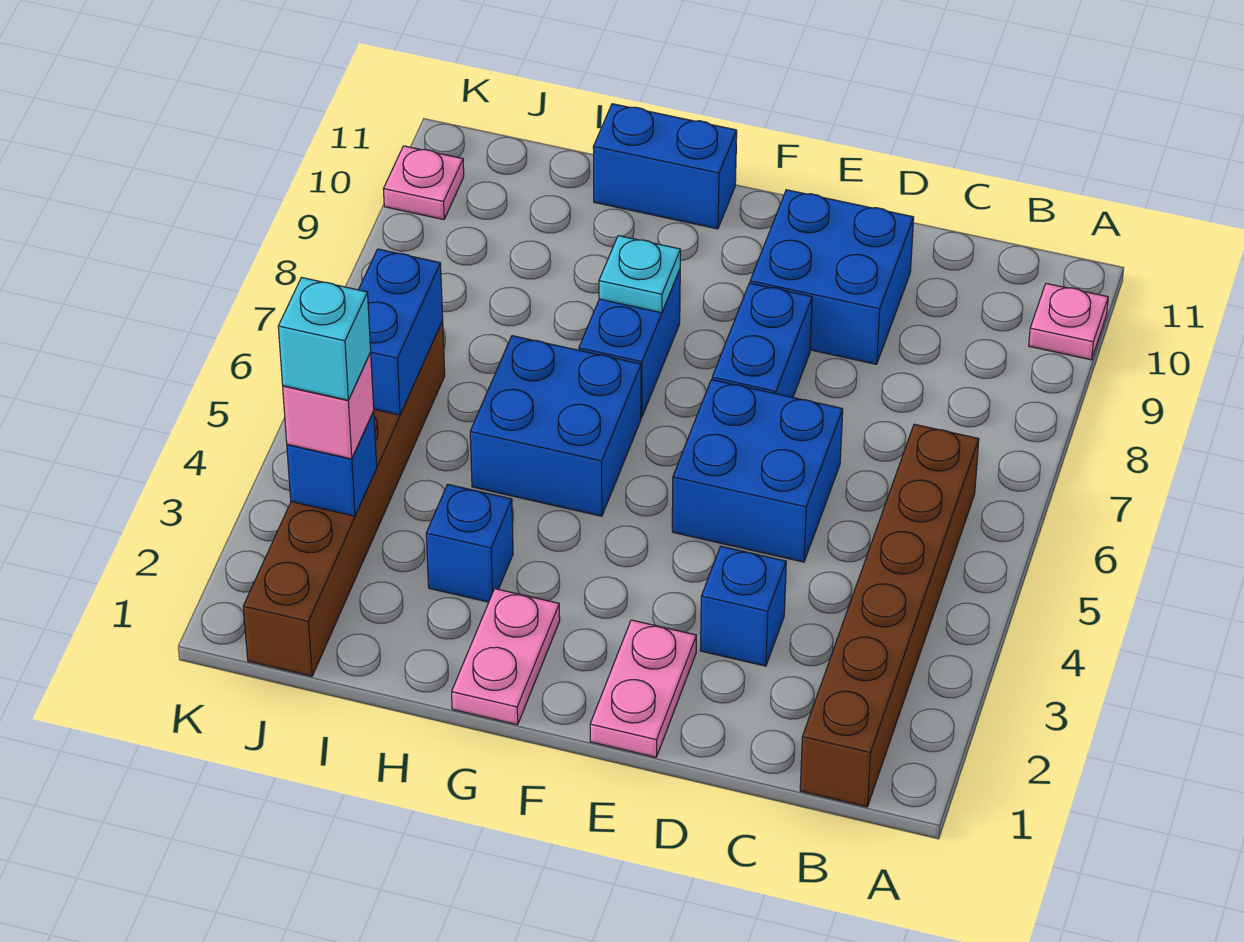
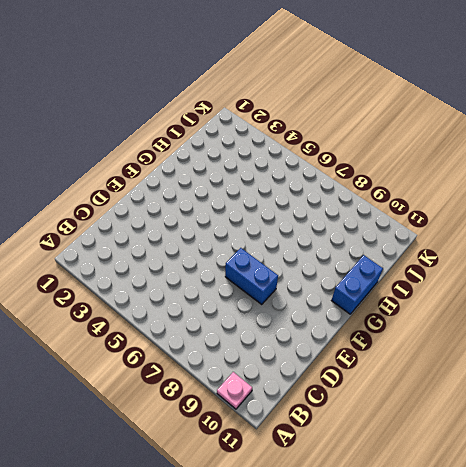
none -> brown 1x6 brick [800,424,979,807]
none -> blue 1x1 brick [700,546,786,666]
none -> blue 2x2 brick [672,380,843,562]

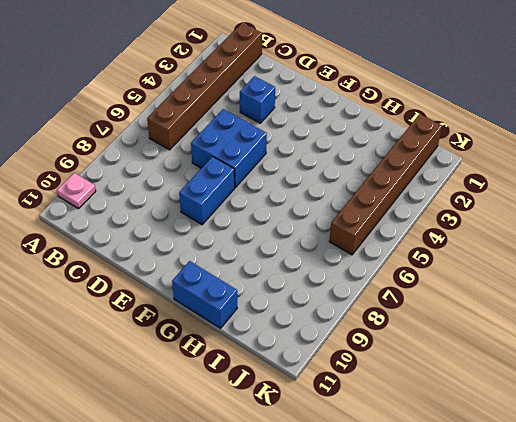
none -> blue 2x2 brick [750,190,914,364]
none -> pink 1x2 plate [590,620,696,757]
none -> pink 1x2 plate [452,589,560,725]

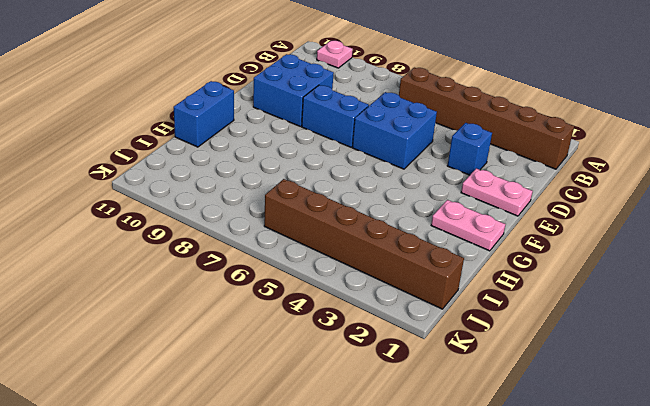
none -> blue 2x2 brick [470,336,641,516]
none -> blue 1x2 brick [579,270,680,417]
none -> blue 1x1 brick [426,484,513,602]

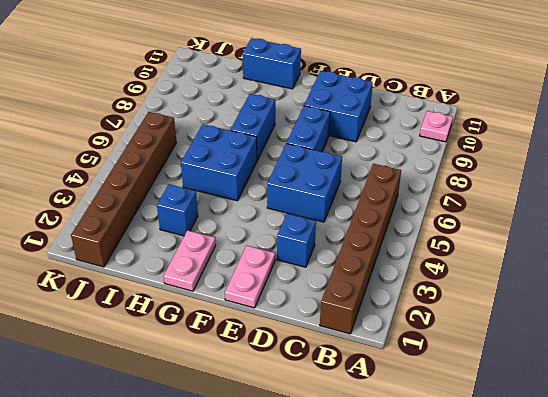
none -> pink 1x1 plate [383,146,464,220]
none -> cyan 1x1 plate [599,236,681,313]
none -> blue 1x1 brick [287,411,377,516]

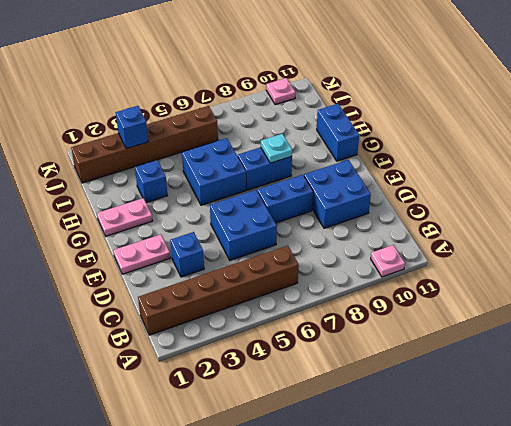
none -> blue 1x2 brick [359,249,443,415]
none -> pink 1x1 brick [283,352,374,459]
none -> cyan 1x1 brick [278,278,371,400]

